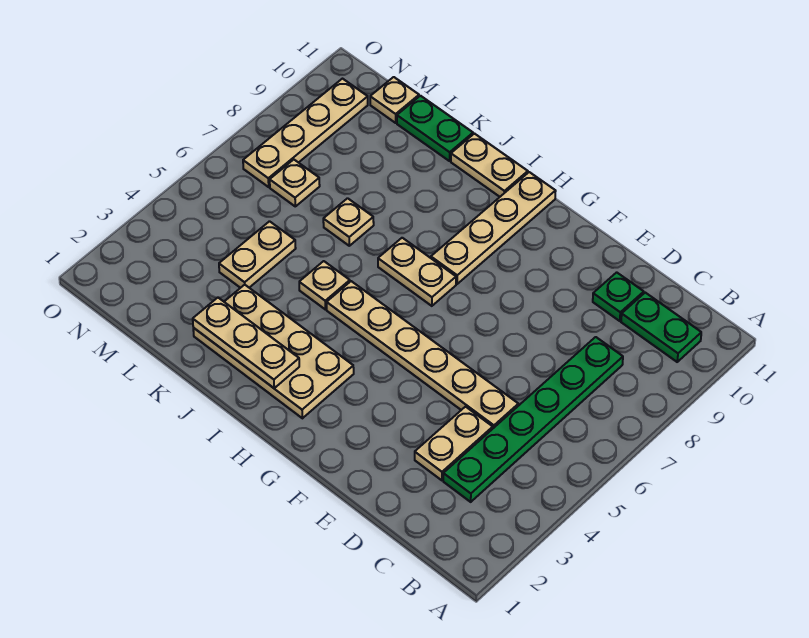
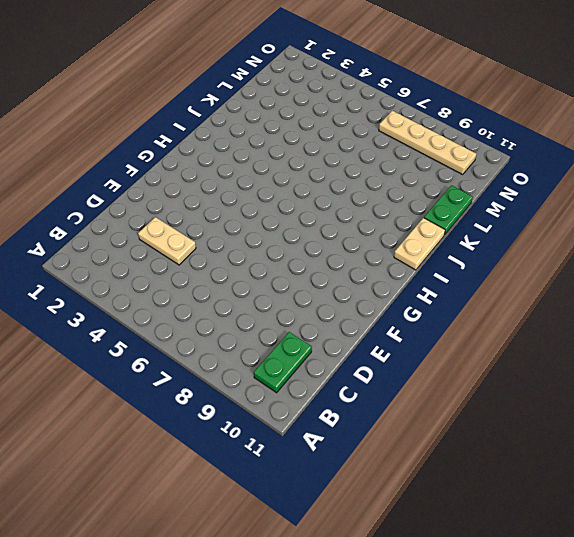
none -> green 1x6 plate [443,337,623,502]
none -> tan 1x6 plate [327,281,518,428]
none -> green 1x1 plate [593,272,644,321]

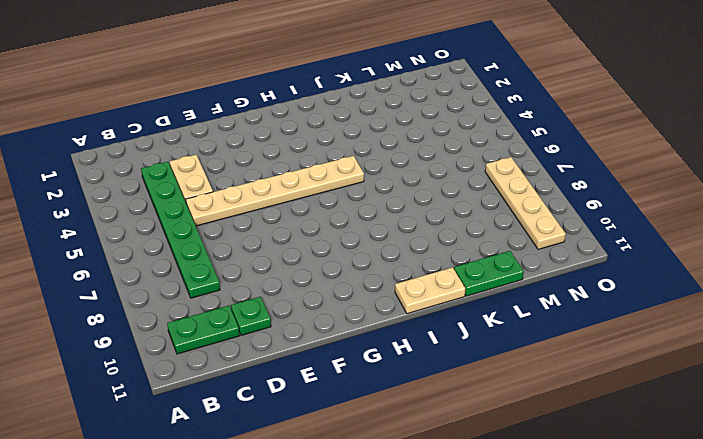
none -> tan 2x4 plate [193,285,354,418]
none -> tan 1x2 plate [378,238,456,306]
none -> tan 1x4 plate [431,172,556,284]

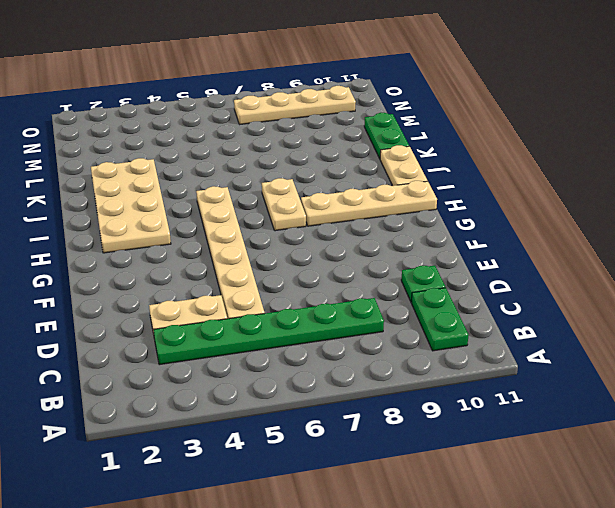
none -> tan 1x1 plate [299,261,350,309]
none -> tan 1x1 plate [323,198,374,246]
none -> tan 1x2 plate [219,221,296,288]

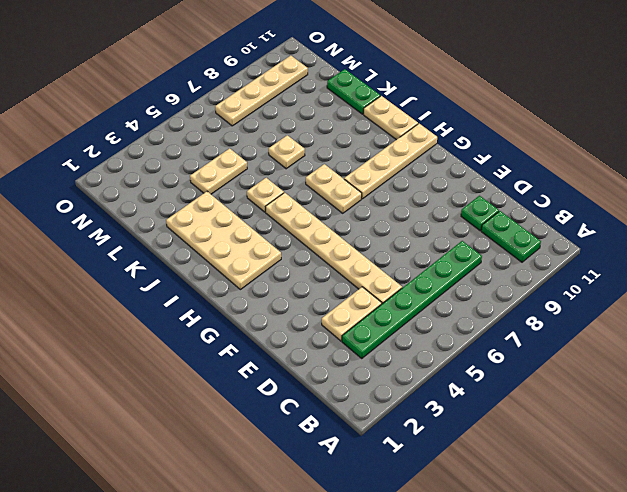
none -> tan 1x1 plate [270,160,320,206]
none -> tan 1x1 plate [370,77,419,123]
none -> tan 1x3 plate [193,298,299,388]

